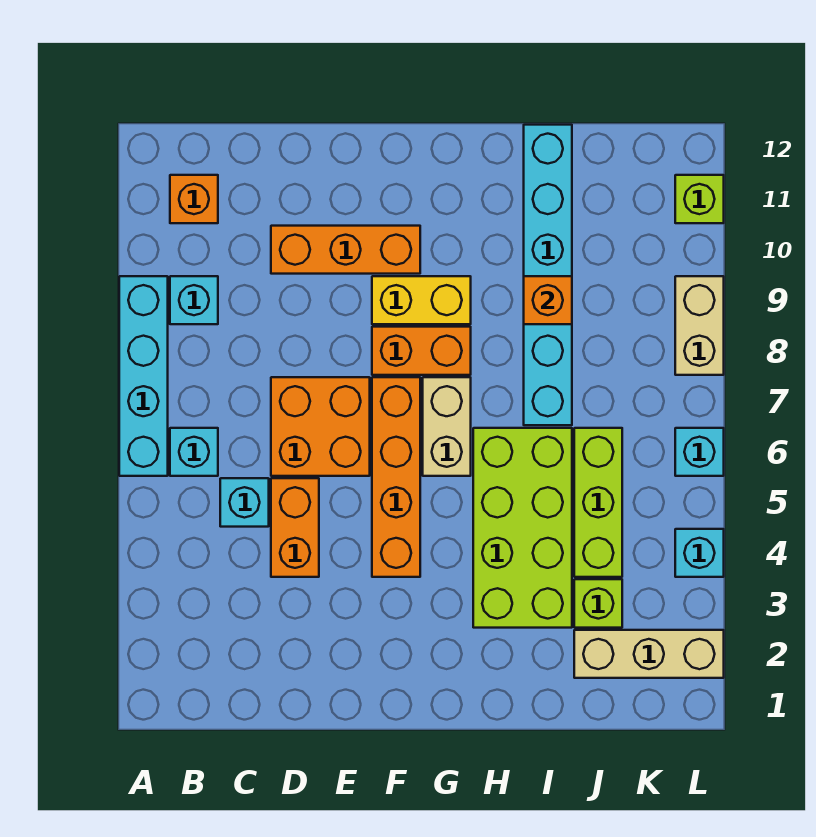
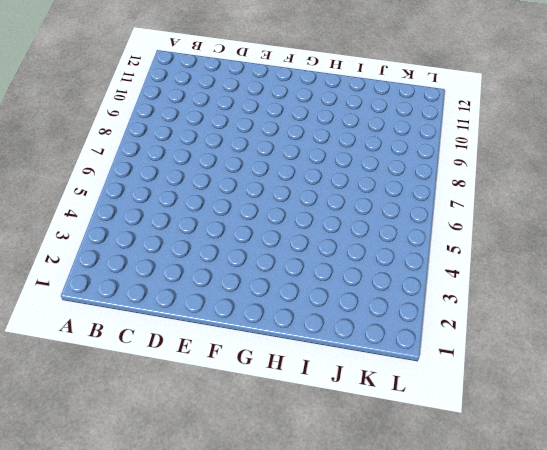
none -> cyan 1x4 brick [119,276,168,476]
none -> cyan 1x1 brick [170,428,218,476]
none -> cyan 1x1 brick [170,276,218,324]

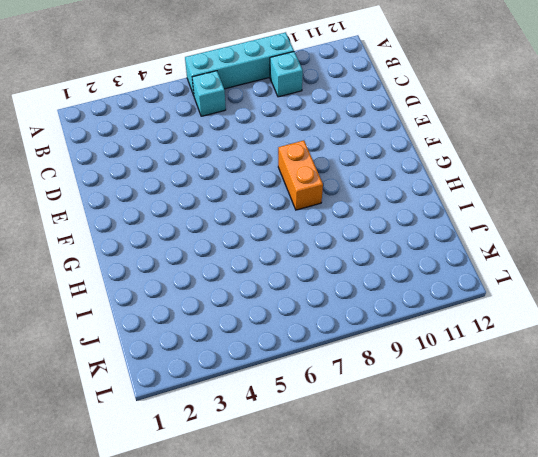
none -> orange 1x1 brick [170,175,218,223]
none -> cyan 1x1 brick [220,478,269,527]
none -> orange 1x2 brick [271,478,319,577]

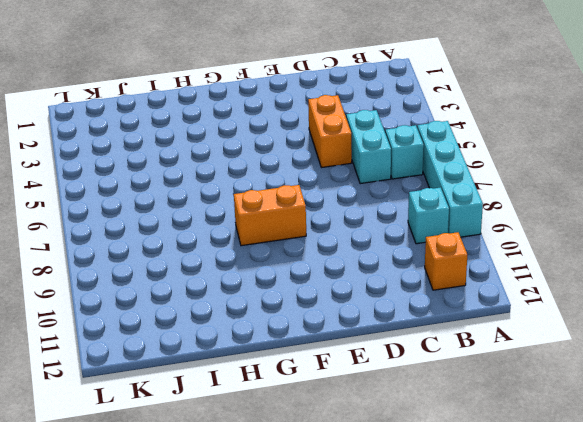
cyan 1x2 brick [346,110,391,184] -> cyan 1x1 brick [220,478,269,527]
none -> orange 2x2 brick [271,377,370,476]
none -> orange 1x3 brick [271,226,420,274]
none -> orange 1x4 brick [372,377,420,577]

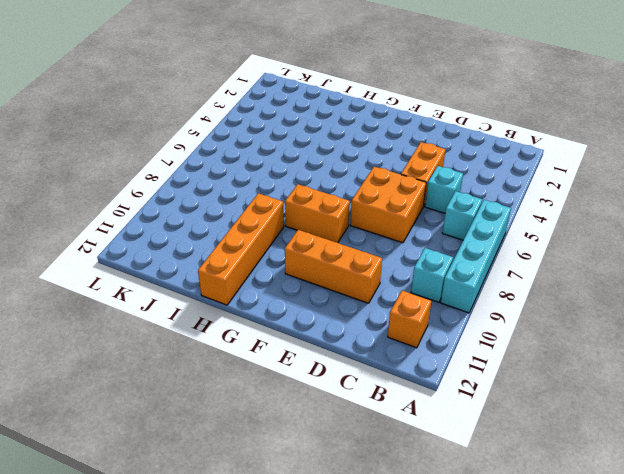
orange 1x4 brick [198,193,284,305] -> orange 1x4 brick moved to [372,377,420,577]
none -> yellow 1x2 brick [372,276,471,324]
none -> tan 1x2 brick [423,377,471,476]
none -> lime 2x4 brick [473,428,572,628]

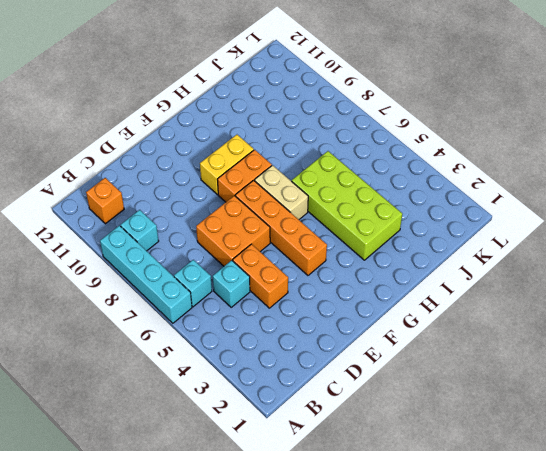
none -> orange 1x3 brick [271,226,420,274]
none -> cyan 1x6 brick [524,125,572,425]
none -> tan 1x3 brick [574,630,724,678]

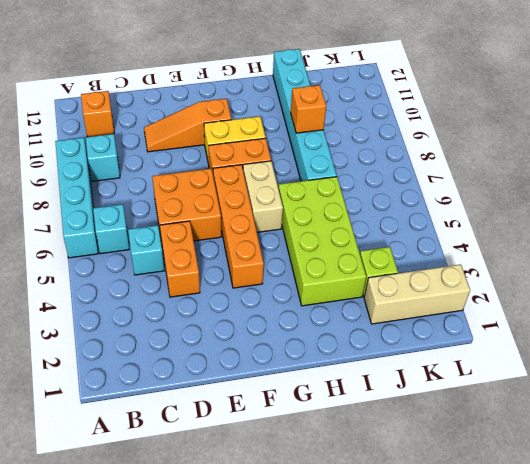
orange 1x3 slope [144,99,231,152] -> orange 1x3 brick [271,226,420,274]
none -> lime 1x3 brick [574,428,622,577]
none -> cyan 1x1 brick [675,529,724,577]
none -> cyan 1x1 brick [675,428,724,476]

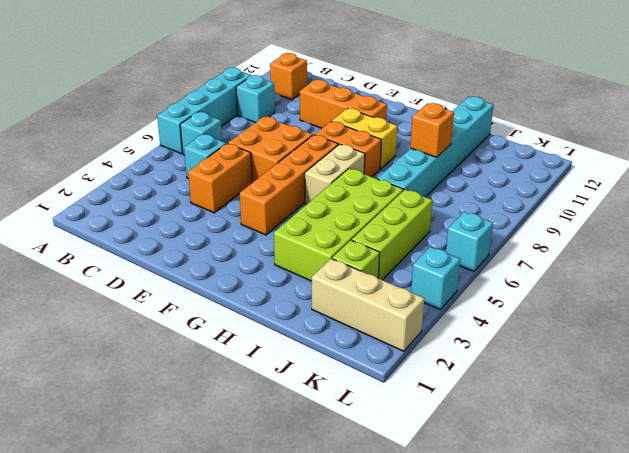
none -> tan 1x2 brick [675,276,724,375]
none -> lime 1x1 brick [675,175,724,223]

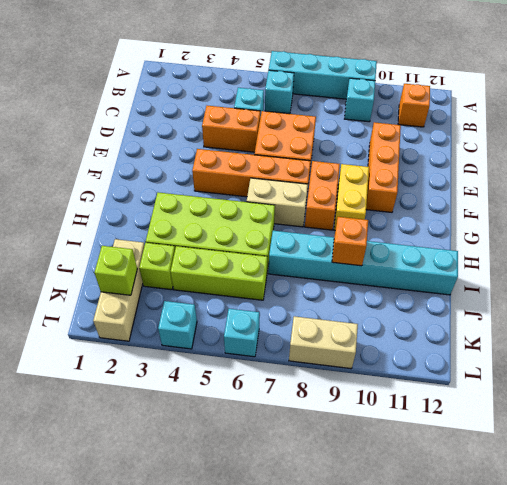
lime 1x1 brick [95,246,137,295] -> lime 1x1 brick moved to [675,175,724,223]

